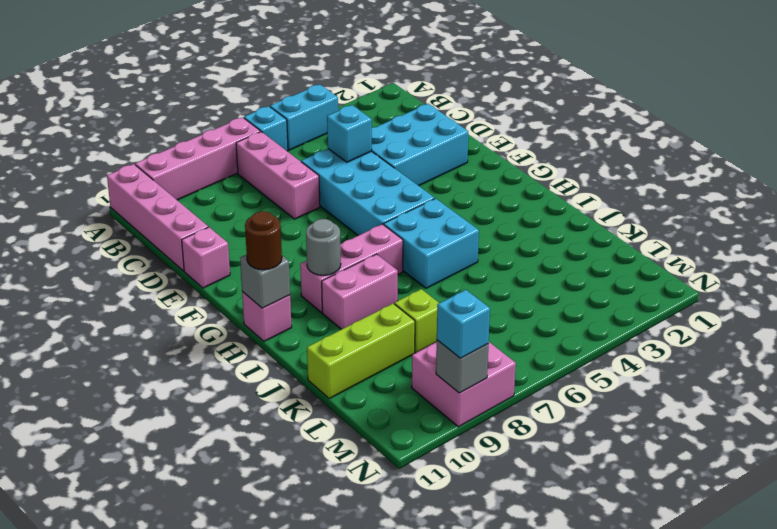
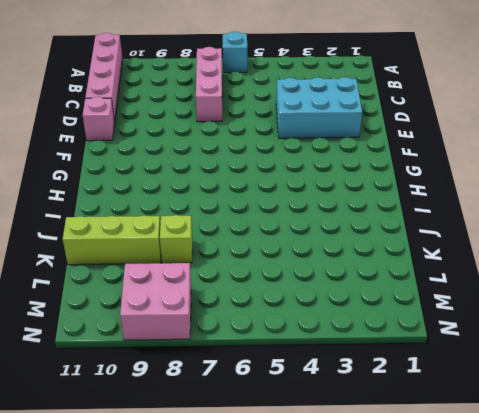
none -> cyan 1x2 brick [270,84,338,150]
none -> pink 1x4 brick [135,117,261,200]
none -> cyan 2x4 brick [301,149,435,236]

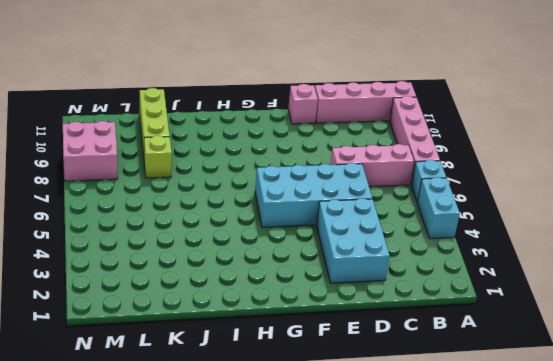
none -> cyan 2x2 brick [384,198,479,288]
none -> pink 1x3 brick [300,224,403,313]
none -> pink 1x1 brick [242,292,292,341]

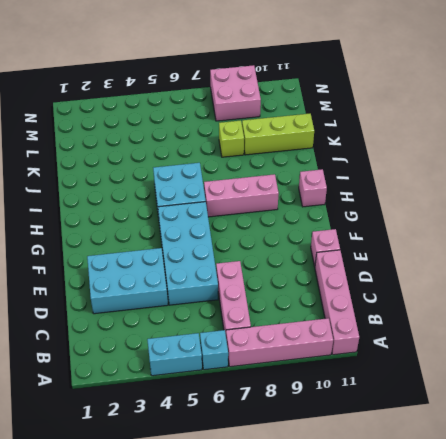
none -> pink 1x2 brick [322,254,398,329]
none -> cyan 1x1 brick [327,105,372,162]
none -> grey 1x1 round brick [306,219,341,275]

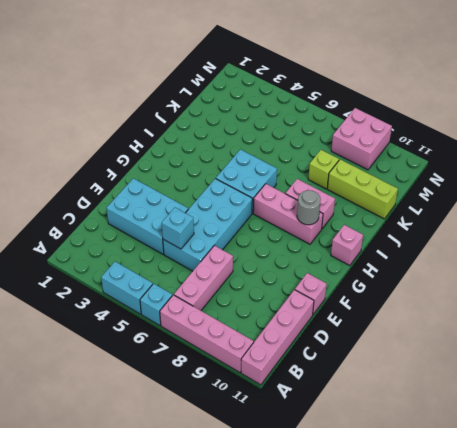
none -> grey 1x1 brick [240,254,290,308]
none -> grey 1x1 brick [436,340,489,393]
none -> brown 1x1 round brick [245,211,282,270]

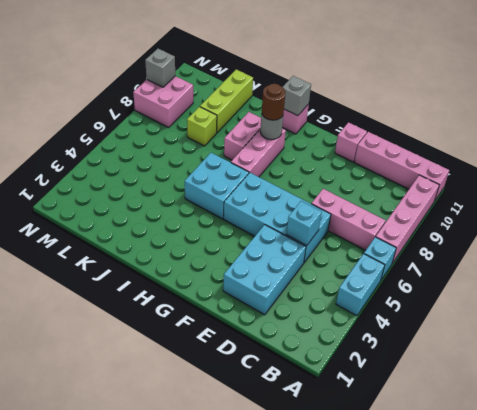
brown 1x1 round brick [262,84,286,120] -> brown 1x1 round brick moved to [245,211,282,270]
none -> cyan 1x1 brick [437,290,490,358]

